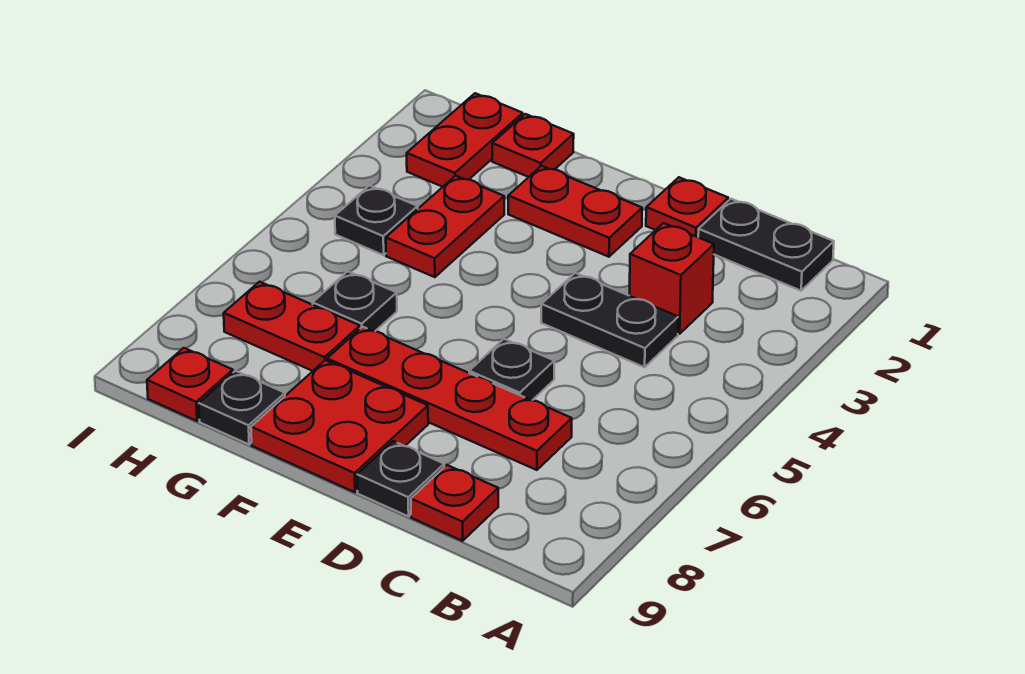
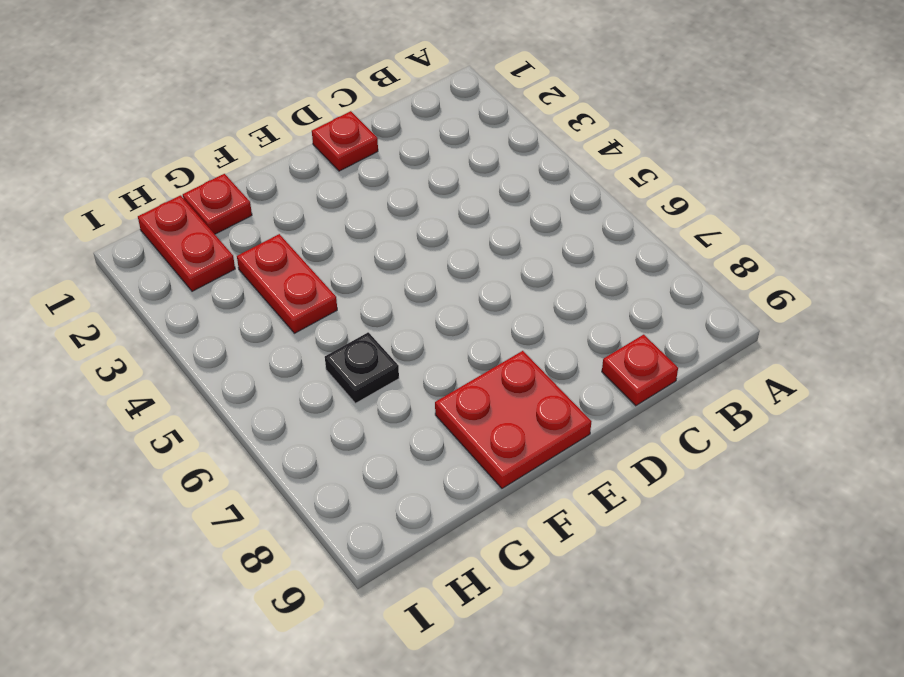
none -> black 1x2 plate [698,199,834,291]
none -> red 1x1 brick [629,223,714,334]
none -> black 1x2 plate [541,273,678,367]

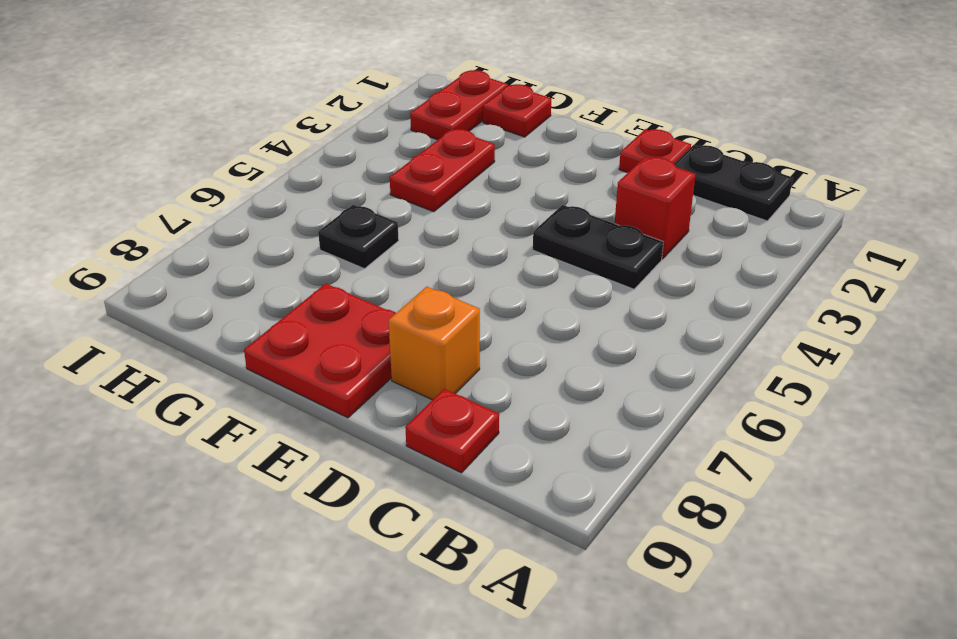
orange 1x1 brick [388,287,480,400] -> none
none -> red 1x4 plate [327,327,572,470]
none -> black 1x1 plate [469,339,554,400]
none -> black 1x1 plate [357,441,444,516]

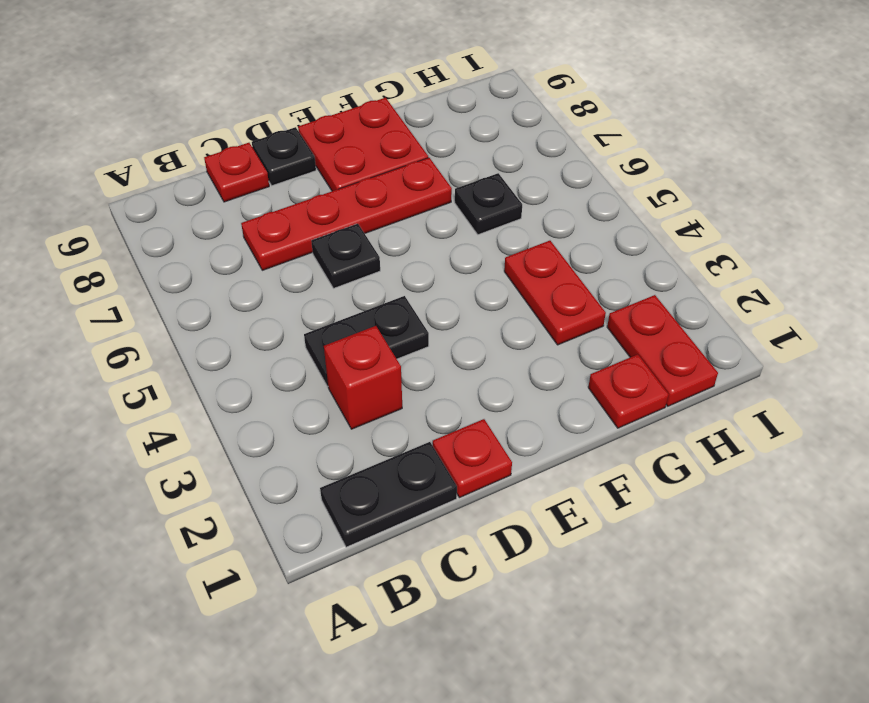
none -> red 1x2 plate [508,166,642,257]
none -> red 1x2 plate [224,282,360,371]
none -> black 1x1 plate [199,371,285,444]

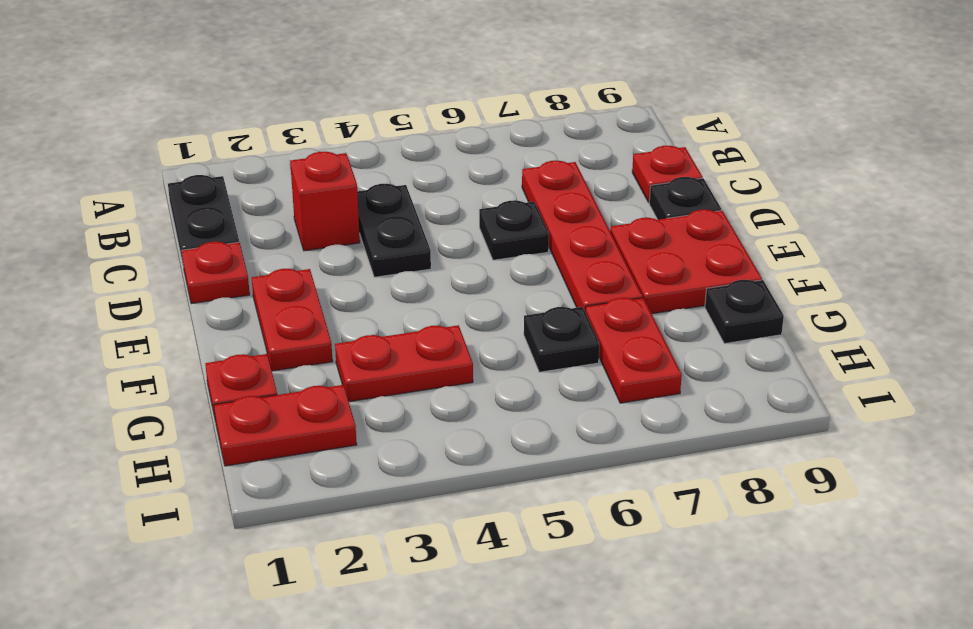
none -> black 1x1 plate [335,186,418,255]
none -> red 1x1 plate [147,348,233,421]

